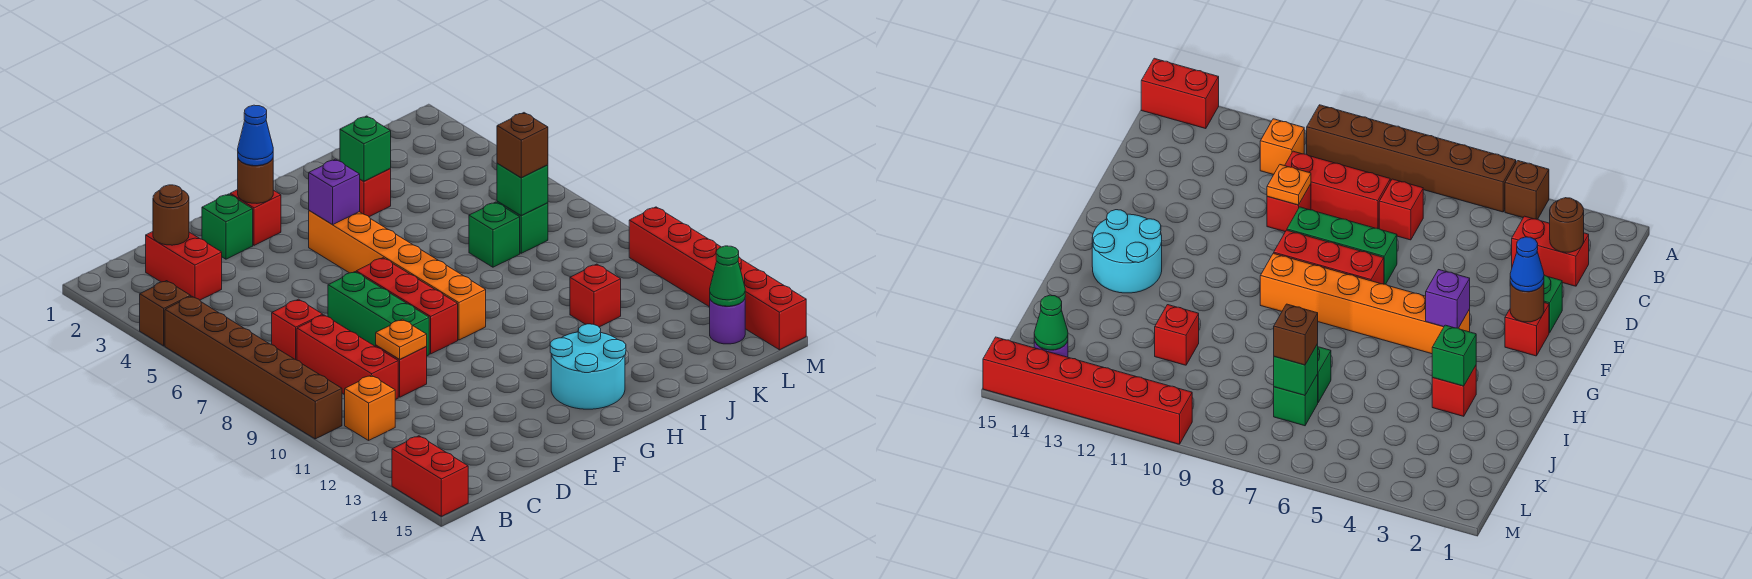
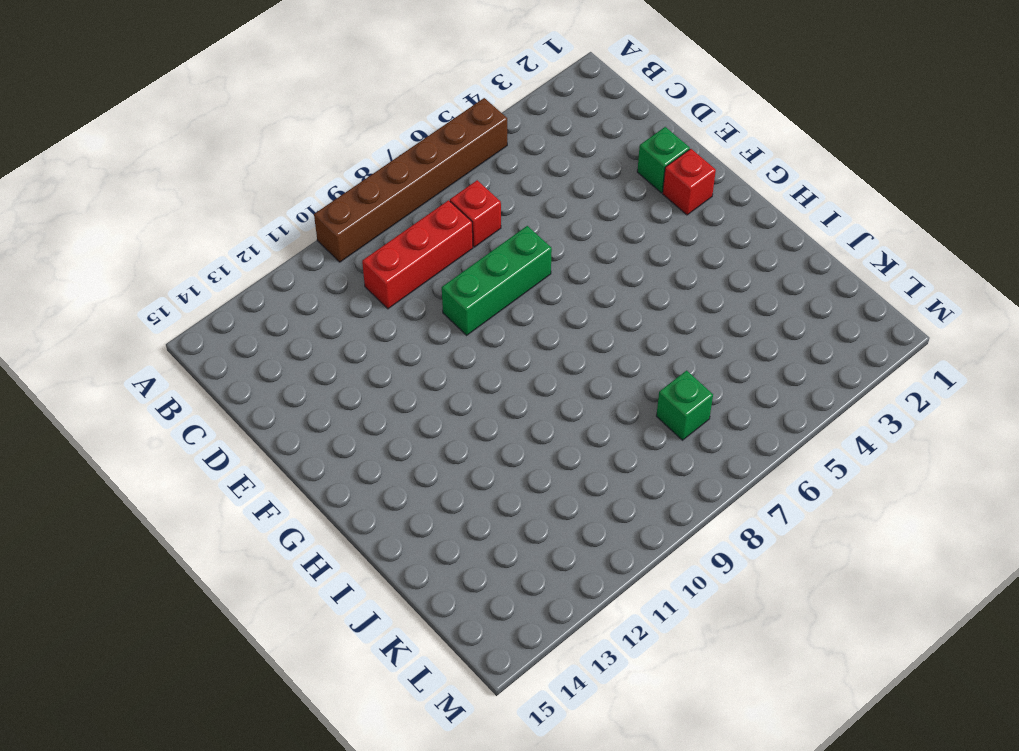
none -> brown 1x1 brick [140,281,191,346]
none -> red 1x2 brick [392,436,468,516]
none -> orange 1x1 brick [345,375,395,440]

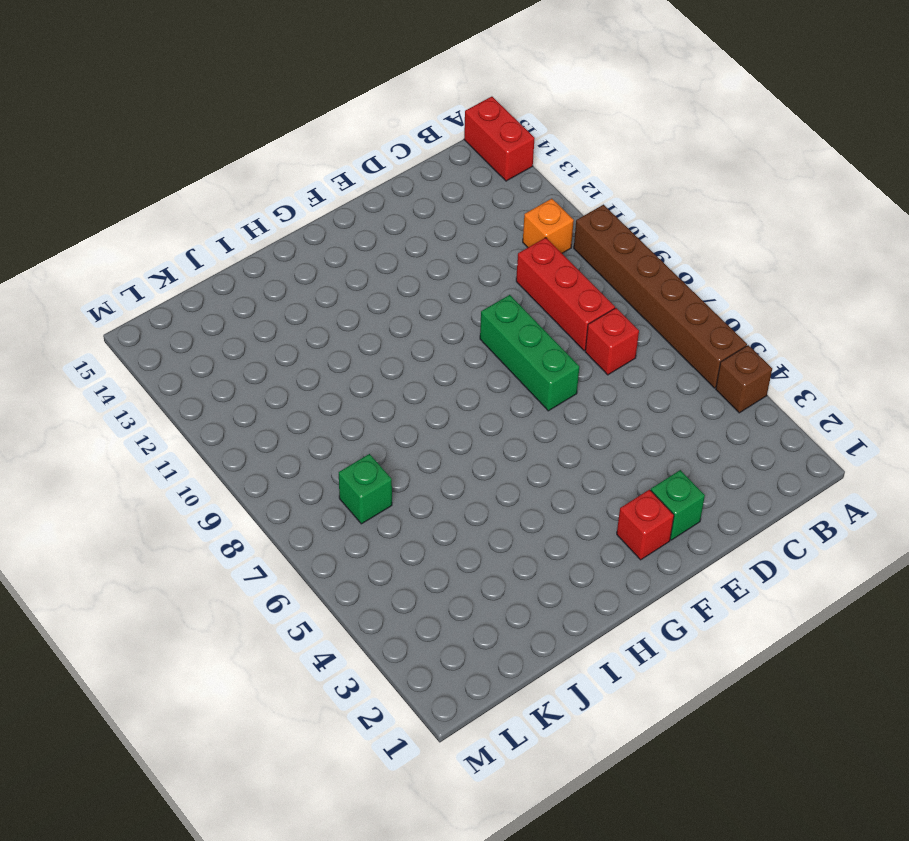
none -> red 1x2 brick [146,232,222,300]
none -> red 1x1 brick [376,345,427,397]
none -> red 1x3 brick [356,258,458,354]

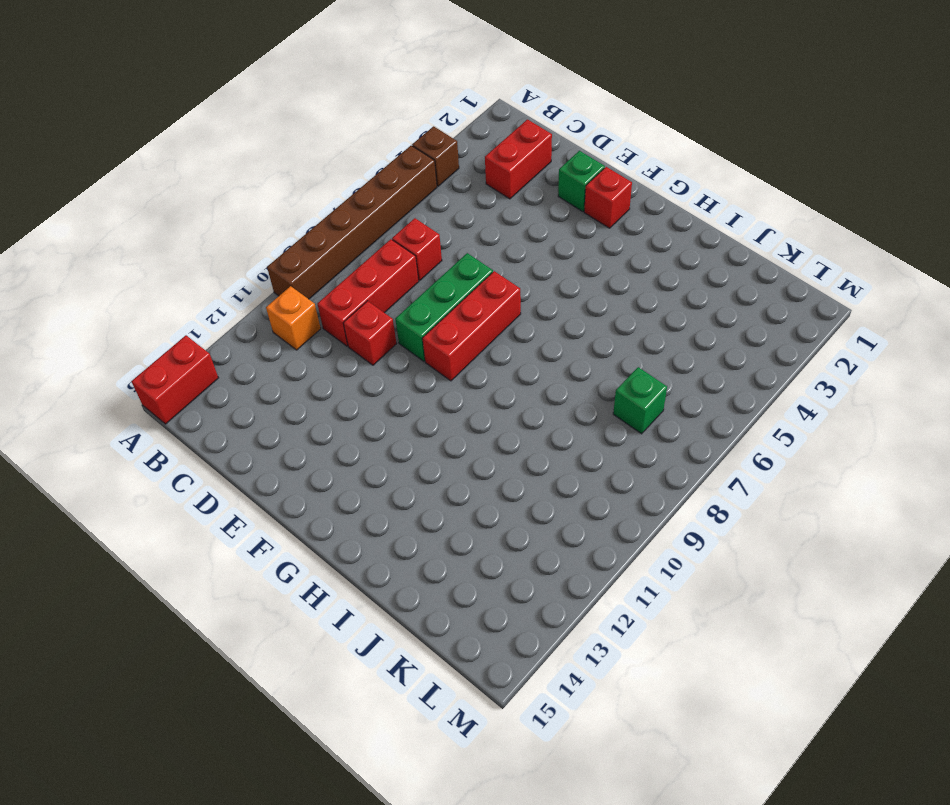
none -> orange 1x6 brick [309,210,486,340]
none -> cyan 2x2 round brick [550,324,626,409]
none -> red 1x1 brick [360,169,391,217]

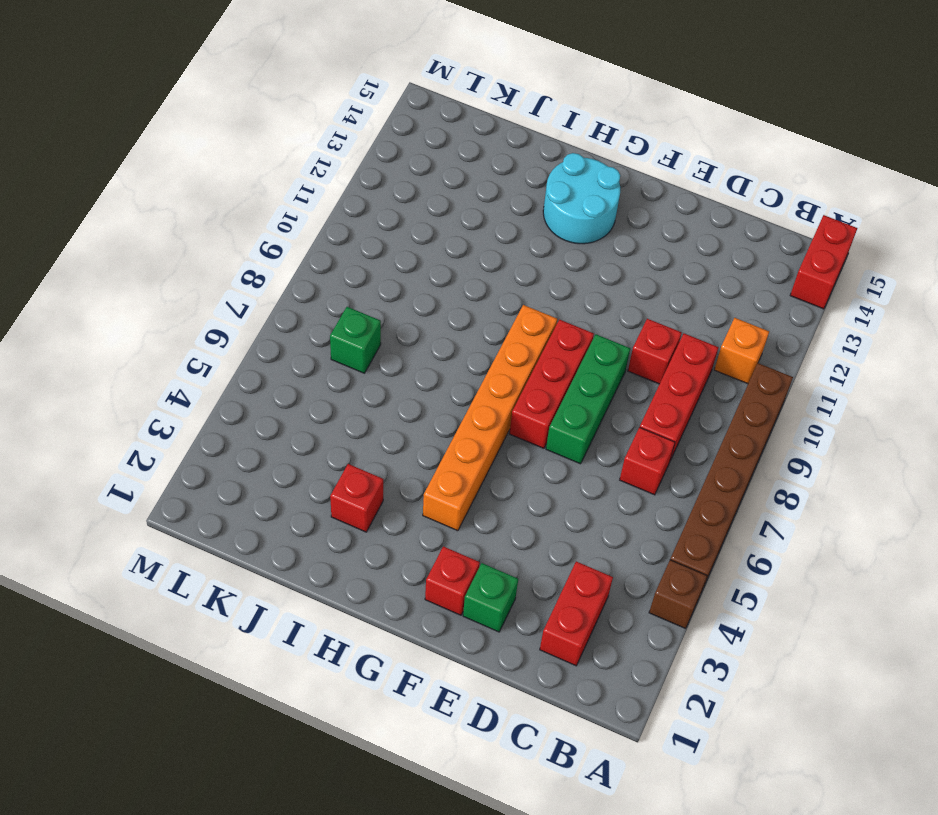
none -> green 1x1 brick [469,202,520,267]
none -> red 1x1 brick [570,264,621,327]
none -> purple 1x1 round brick [710,299,745,344]

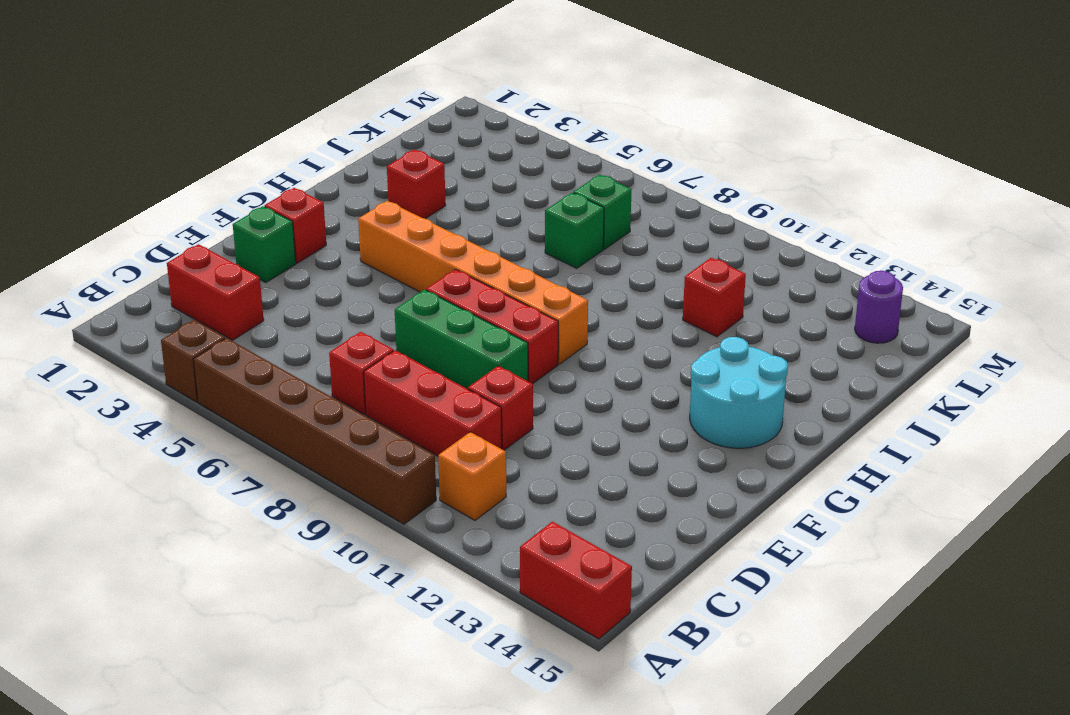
none -> red 1x6 brick [629,207,806,350]
none -> brown 1x1 round brick [153,185,189,245]
none -> orange 1x1 plate [376,319,427,359]

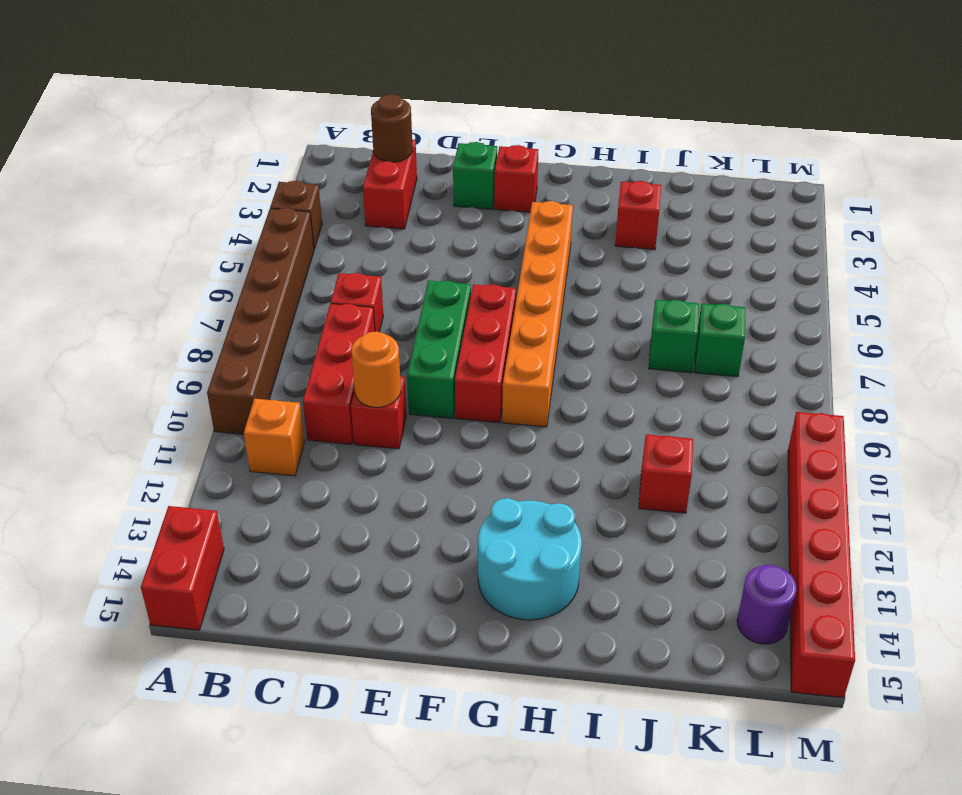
orange 1x1 round brick [351,331,401,407] -> orange 1x1 plate [376,319,427,359]
none -> brown 1x1 round brick [238,159,273,203]
none -> purple 1x1 brick [309,159,360,225]
none -> green 1x1 brick [340,116,391,181]

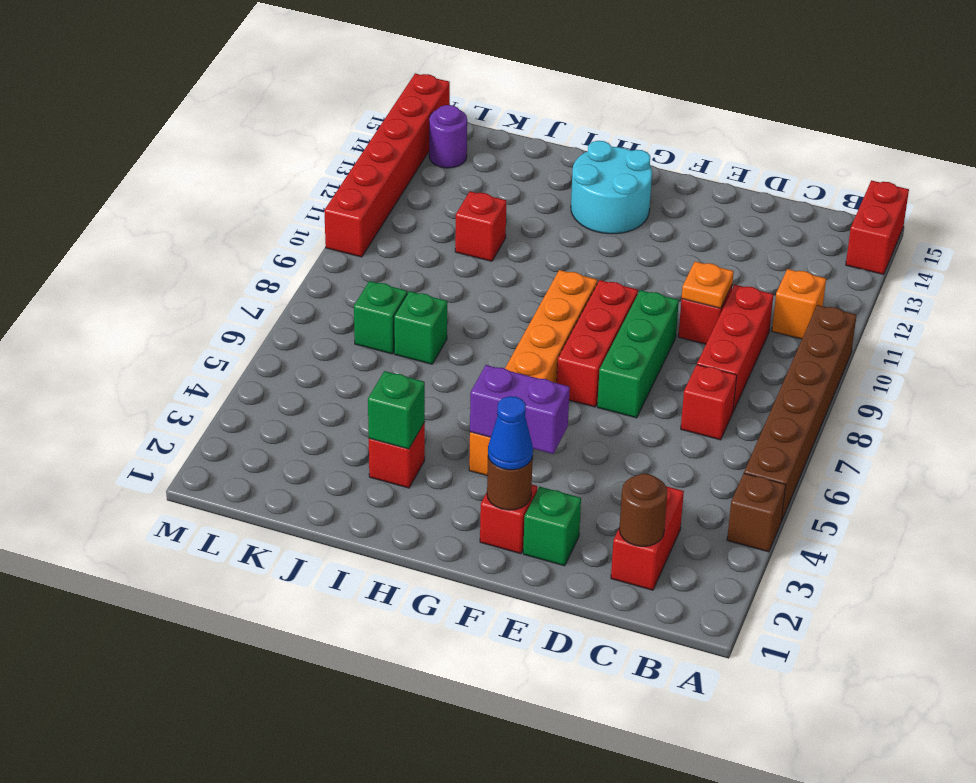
purple 1x2 brick [470,365,570,454] -> purple 1x1 brick [309,159,360,225]
none -> green 1x1 brick [497,163,548,216]
none -> green 1x1 cone [710,246,745,306]
none -> brown 1x1 brick [497,113,548,178]

